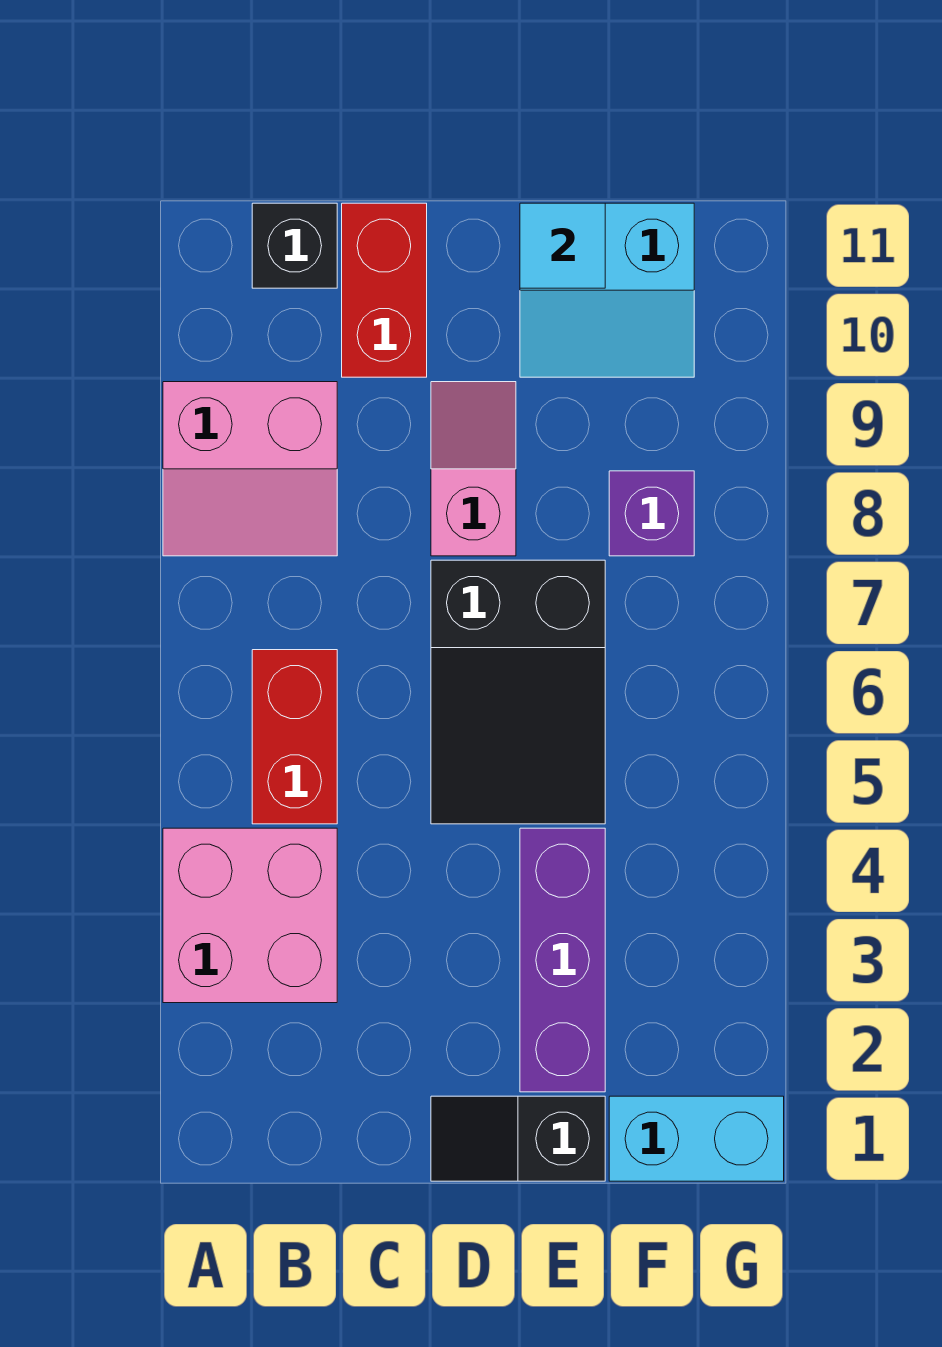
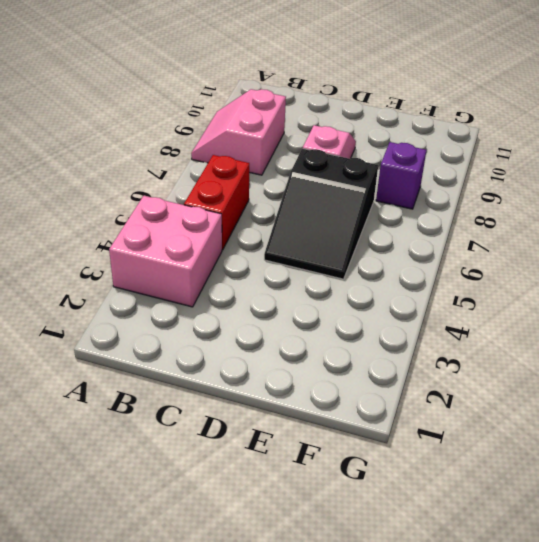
pink 2x2 slope [191,89,286,175] -> pink 2x2 slope turned to [163,382,337,556]
none -> black 1x1 brick [252,203,337,288]
none -> red 1x2 brick [342,203,427,377]
none -> black 1x2 slope [431,1096,605,1181]

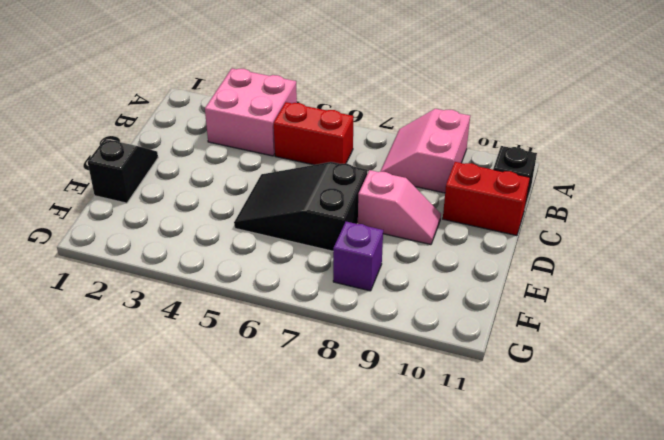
none -> purple 1x3 brick [520,828,605,1092]
none -> cyan 2x2 slope [520,203,694,377]
none -> cyan 1x2 brick [609,1096,784,1181]

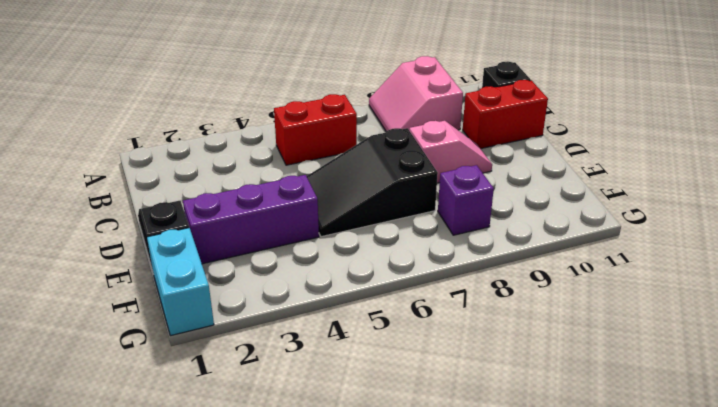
none -> pink 2x2 brick [163,828,337,1003]
none -> cyan 2x2 slope [520,203,694,377]
none -> cyan 1x1 tile [520,203,605,288]

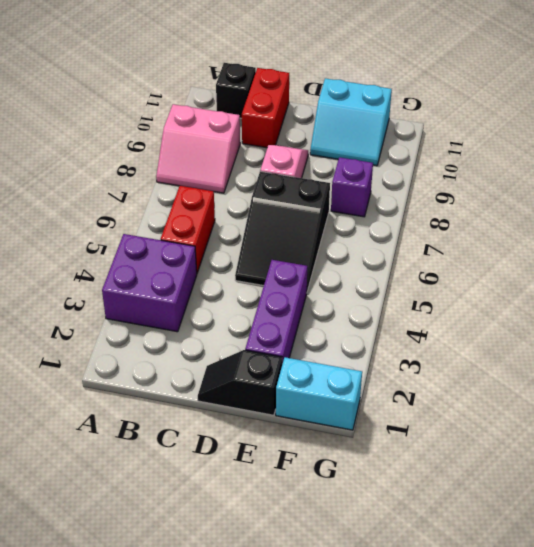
purple 2x2 brick [102,234,197,332] -> pink 2x2 brick [163,828,337,1003]
none -> cyan 1x1 tile [520,203,605,288]

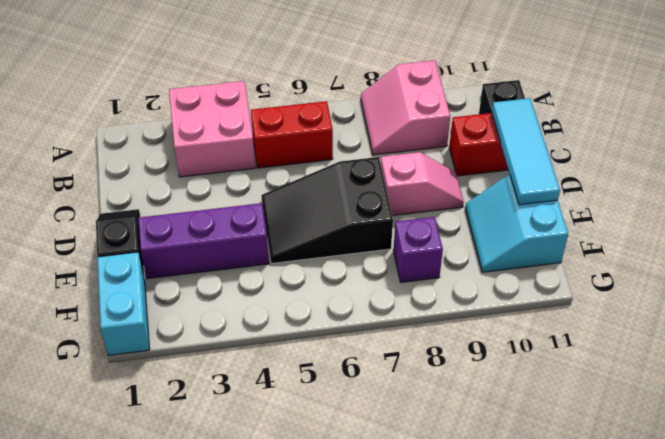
cyan 1x3 tile [492,98,560,205] -> cyan 1x1 tile [520,203,605,288]

